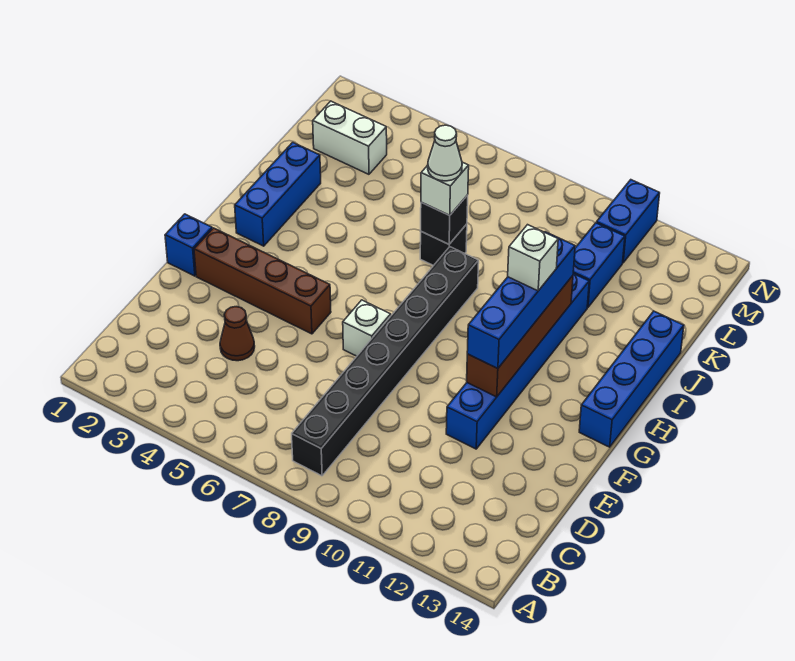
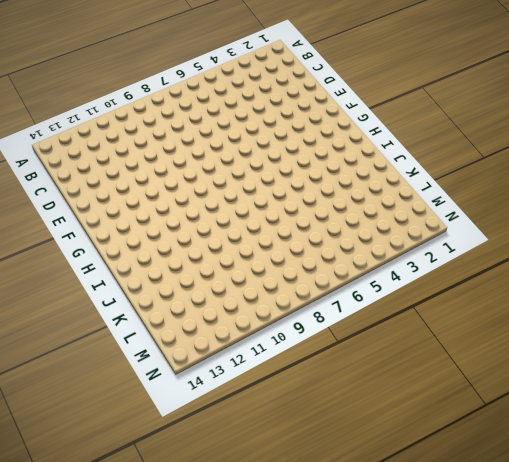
none -> black 1x8 brick [292,247,479,476]
none -> brown 1x1 cone [220,307,255,361]
none -> blue 1x6 brick [446,274,589,449]

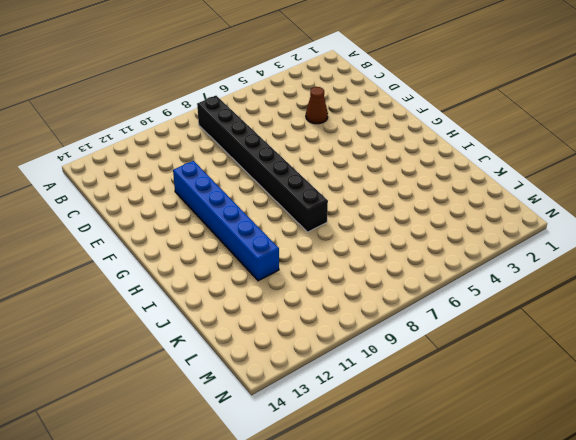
none -> blue 1x1 brick [165,214,212,276]
none -> brown 1x4 brick [194,228,331,334]
none -> white 1x1 brick [343,300,391,356]

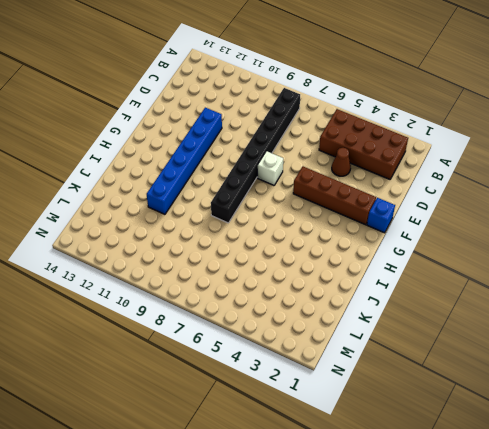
brown 2x4 brick [319,109,408,179] -> none
none -> blue 1x4 brick [579,311,684,447]
none -> blue 1x3 brick [235,142,321,246]
none -> black 1x1 brick [420,224,467,266]

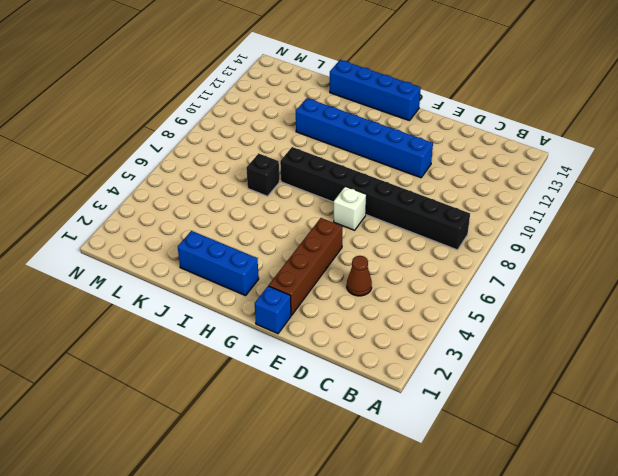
none -> blue 1x2 brick [573,223,625,308]
none -> white 1x2 brick [313,101,387,174]
none -> blue 1x2 brick [597,180,660,263]

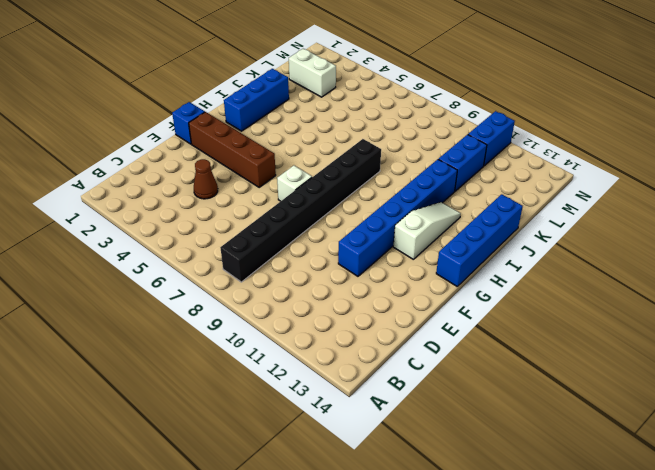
white 1x3 slope [393,202,461,259] -> none
none -> black 1x1 brick [420,224,467,266]
none -> brown 1x4 brick [467,276,573,397]
none -> black 1x1 brick [421,195,468,244]

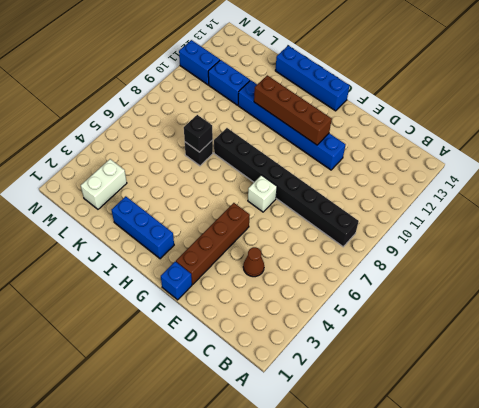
none -> blue 1x4 brick [467,232,575,369]
none -> white 1x1 brick [421,162,469,215]
none -> white 1x1 brick [508,225,558,291]

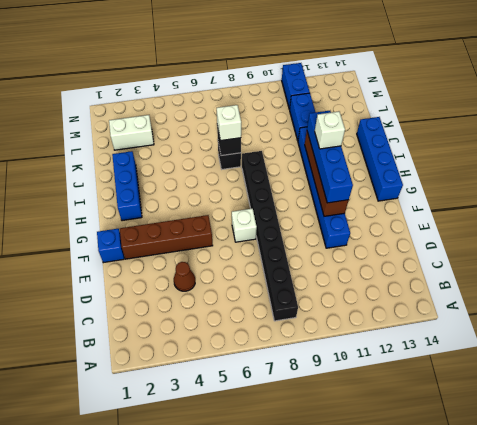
none -> white 1x1 cone [428,125,462,181]

